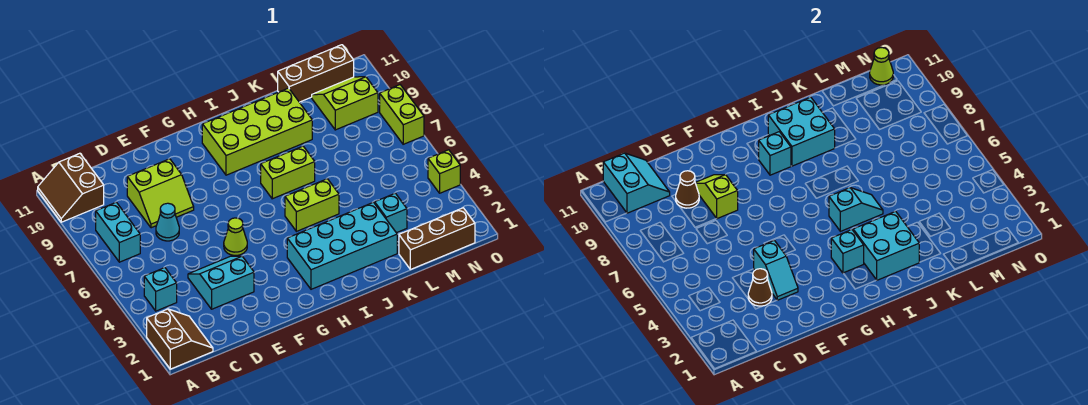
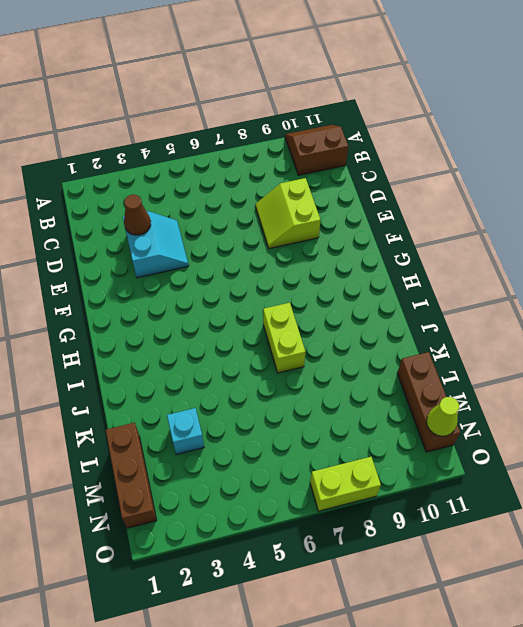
none -> brown 2x2 slope [147,309,213,369]
none -> cyan 1x1 brick [144,268,177,311]
none -> cyan 1x2 brick [96,202,140,262]

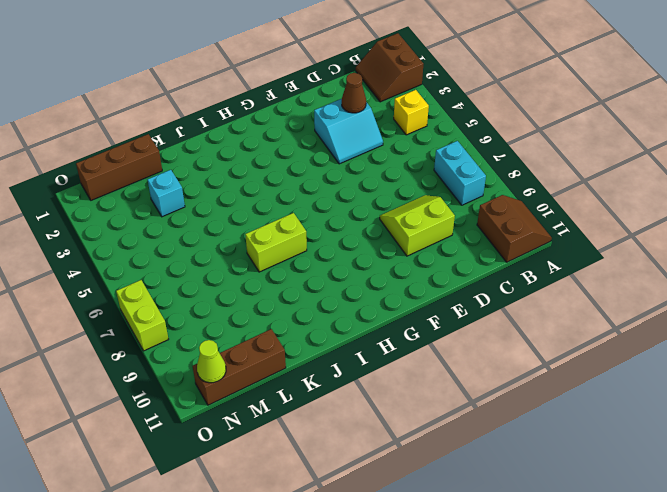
yellow 1x1 brick [394,90,429,135] -> cyan 1x1 brick [144,268,177,311]
none -> cyan 1x1 cone [156,203,179,241]
none -> lime 1x1 cone [224,218,247,255]
none -> cyan 2x4 brick [287,202,397,289]

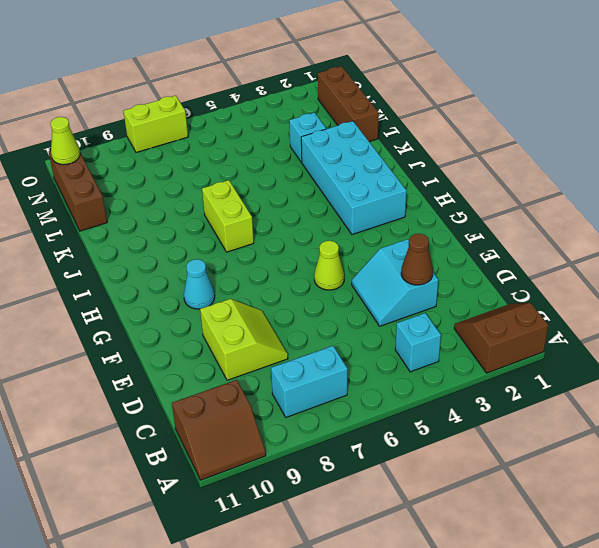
cyan 1x1 cone [184,259,215,309] -> cyan 1x1 cone moved to [156,203,179,241]
none -> lime 2x4 brick [202,88,312,175]
none -> lime 1x2 brick [285,179,339,231]
none -> lime 2x2 slope [312,77,378,130]

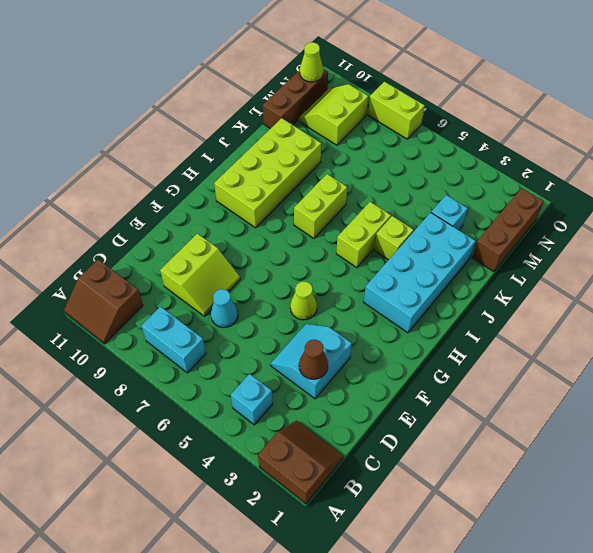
lime 1x1 brick [374,216,413,260] -> lime 1x1 brick moved to [428,150,460,193]
none -> cyan 2x2 slope [603,153,670,213]
none -> brown 1x1 cone [676,171,699,208]
none -> cyan 1x2 slope [754,240,798,300]

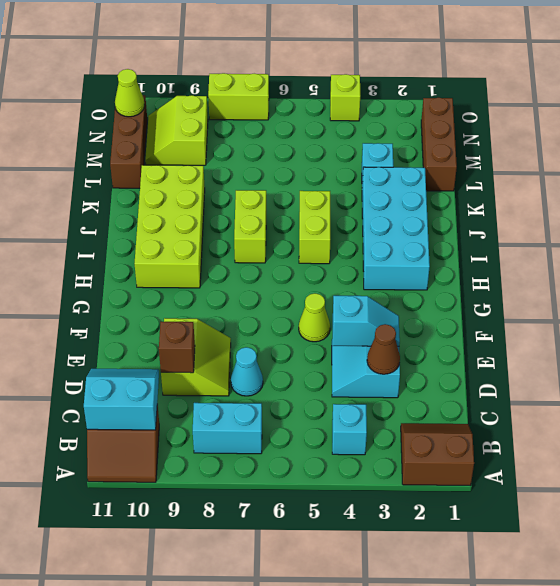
brown 1x1 brick [159,322,195,373] -> brown 1x1 cone [676,171,699,208]
none -> lime 1x2 slope [695,175,738,219]
none -> cyan 1x1 brick [831,230,864,273]
none -> cyan 1x1 brick [759,132,791,175]

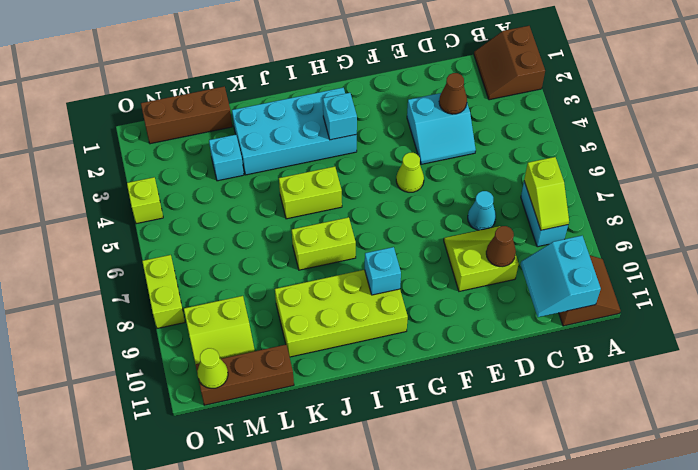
lime 1x2 slope [524,157,569,230] -> lime 1x2 slope moved to [695,175,738,219]
none -> cyan 1x1 brick [144,268,177,311]
none -> cyan 1x2 slope [754,240,798,300]
none -> cyan 2x2 brick [853,211,919,280]

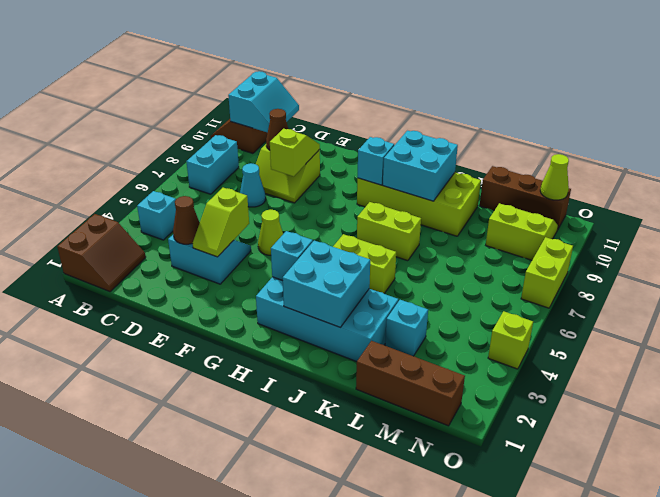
lime 1x2 slope [193,188,249,257] -> cyan 1x2 slope [754,240,798,300]
none -> cyan 1x2 slope [829,188,883,231]

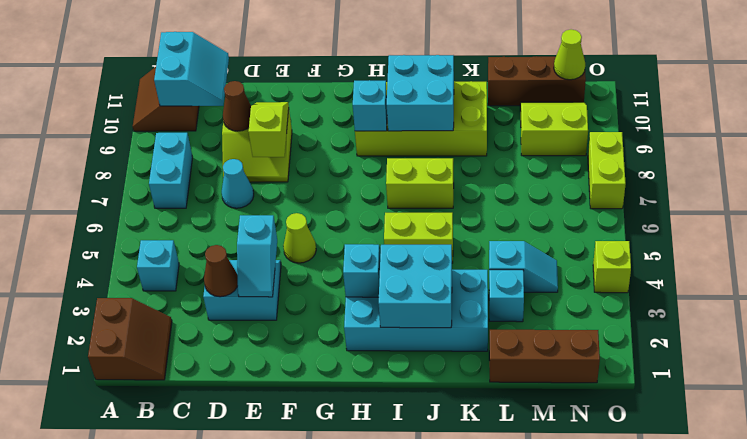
cyan 1x2 slope [489,241,558,292] -> cyan 1x2 slope moved to [829,188,883,231]

